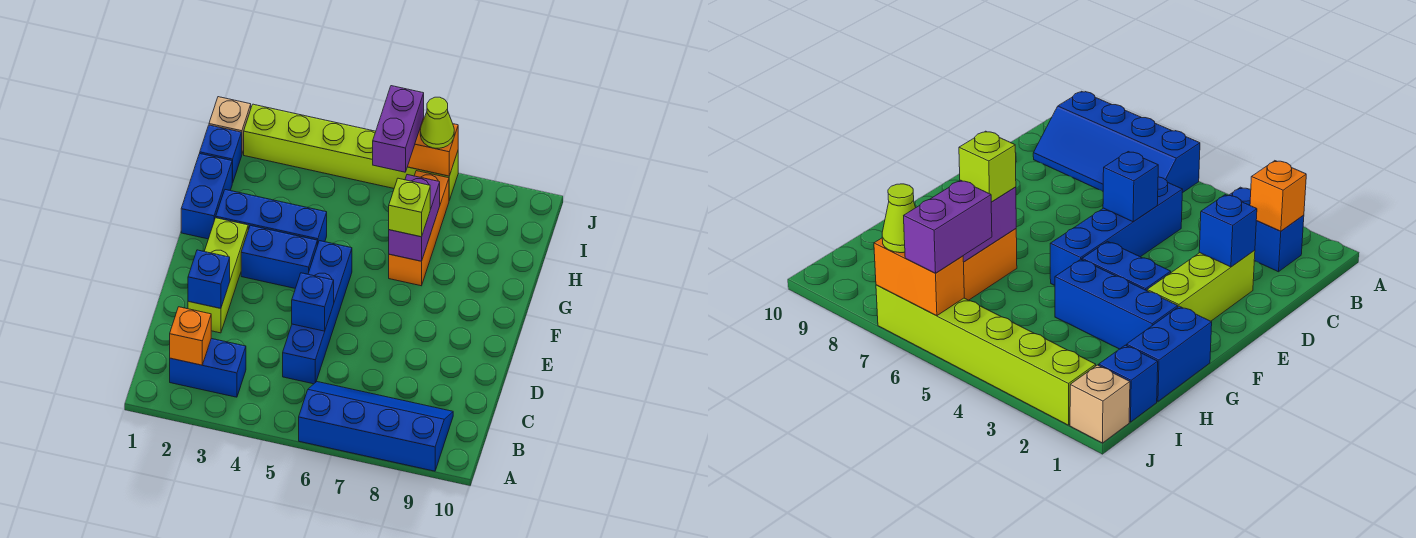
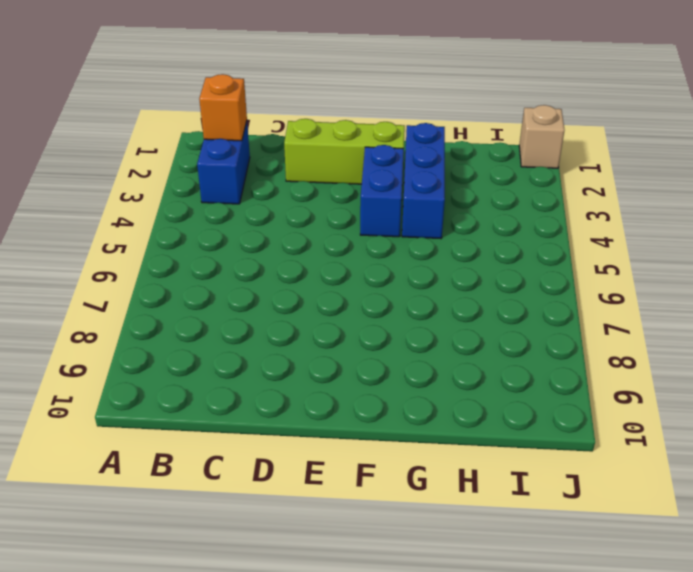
none -> blue 2x4 slope [299,382,453,471]
none -> blue 1x4 brick [283,241,352,384]
none -> blue 1x2 brick [181,153,232,239]

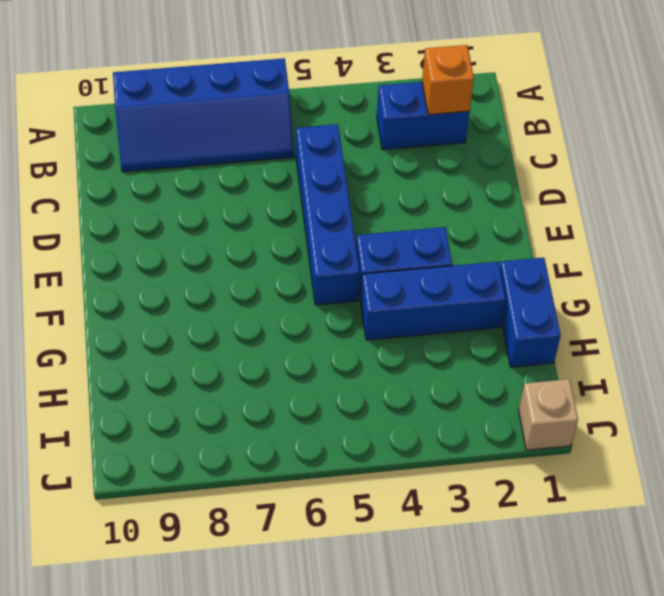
none -> lime 1x3 brick [188,218,248,333]
none -> orange 1x3 brick [389,171,449,286]
none -> blue 1x1 brick [200,125,242,183]

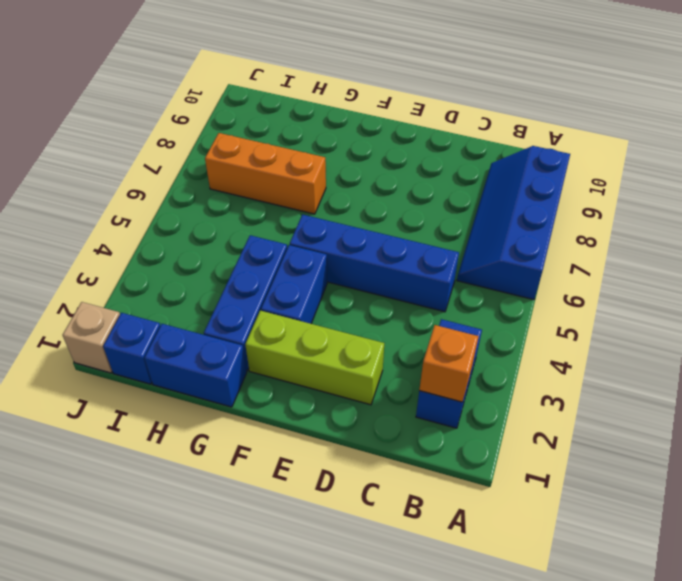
none -> lime 1x6 brick [244,104,458,200]
none -> blue 1x1 brick [188,250,230,308]
none -> blue 1x1 brick [292,273,334,331]

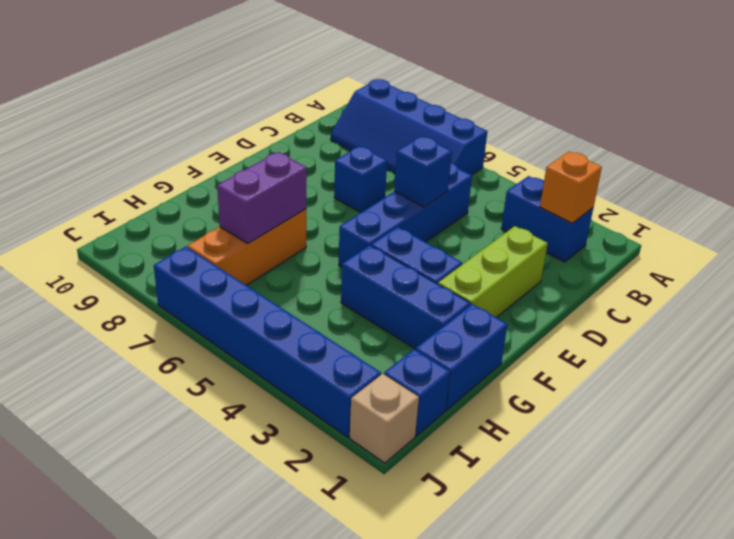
blue 1x1 brick [334,146,387,212] -> blue 1x1 brick moved to [188,250,230,308]
blue 1x6 brick [154,247,381,437] -> lime 1x6 brick [244,104,458,200]
none -> orange 1x2 brick [408,118,458,176]
none -> lime 1x1 brick [389,178,430,237]
none -> purple 1x2 brick [373,86,424,172]

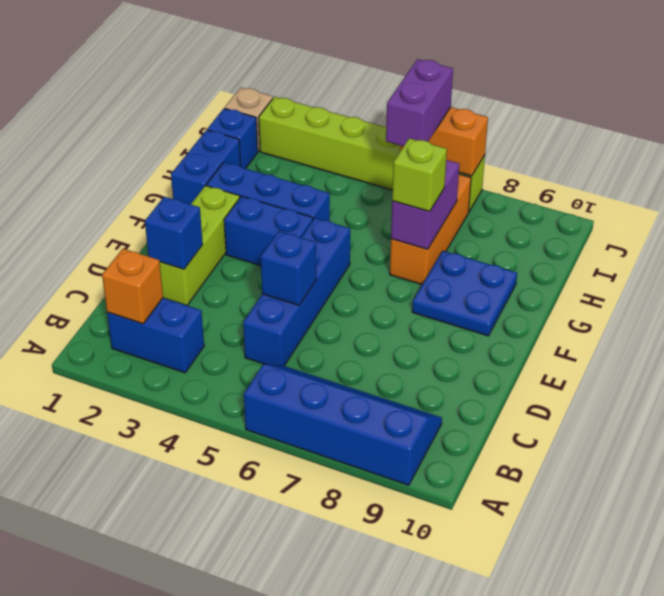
blue 2x2 plate [412,251,517,336] -> none
none -> lime 1x1 cone [420,97,454,148]

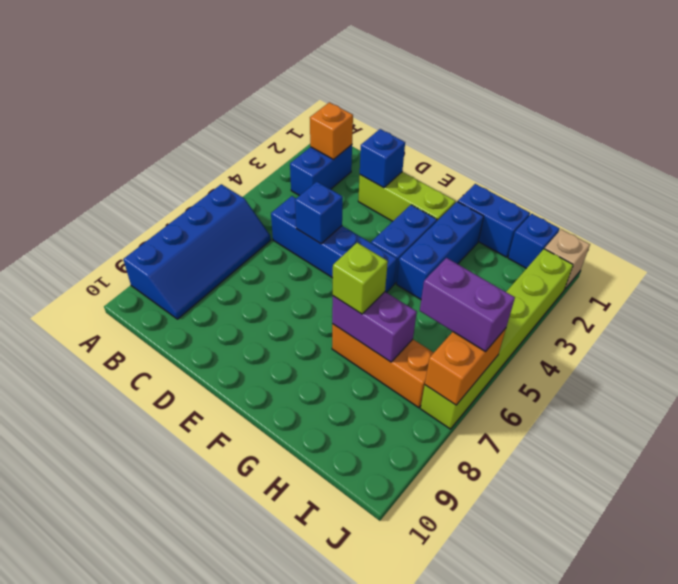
none -> lime 1x1 cone [420,97,454,148]

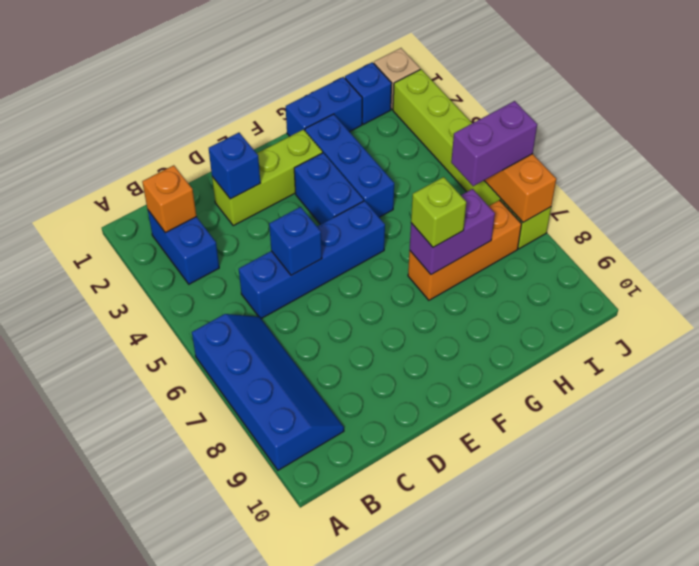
none -> lime 1x1 cone [420,97,454,148]

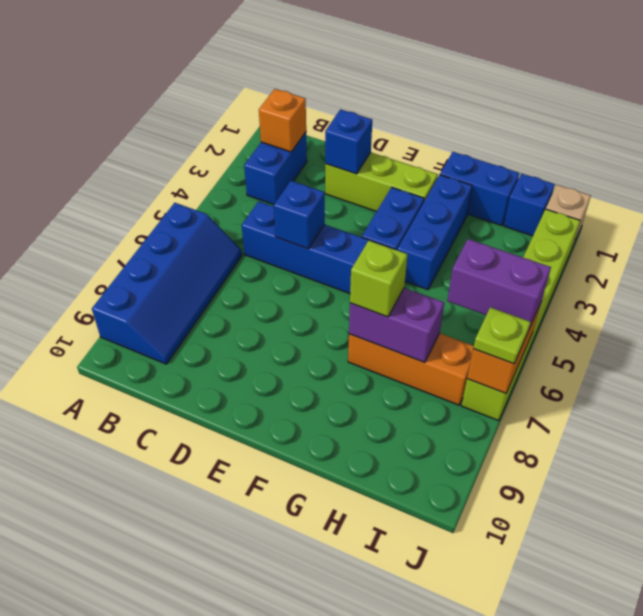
lime 1x1 plate [473,307,531,364] -> lime 1x1 cone [420,97,454,148]

